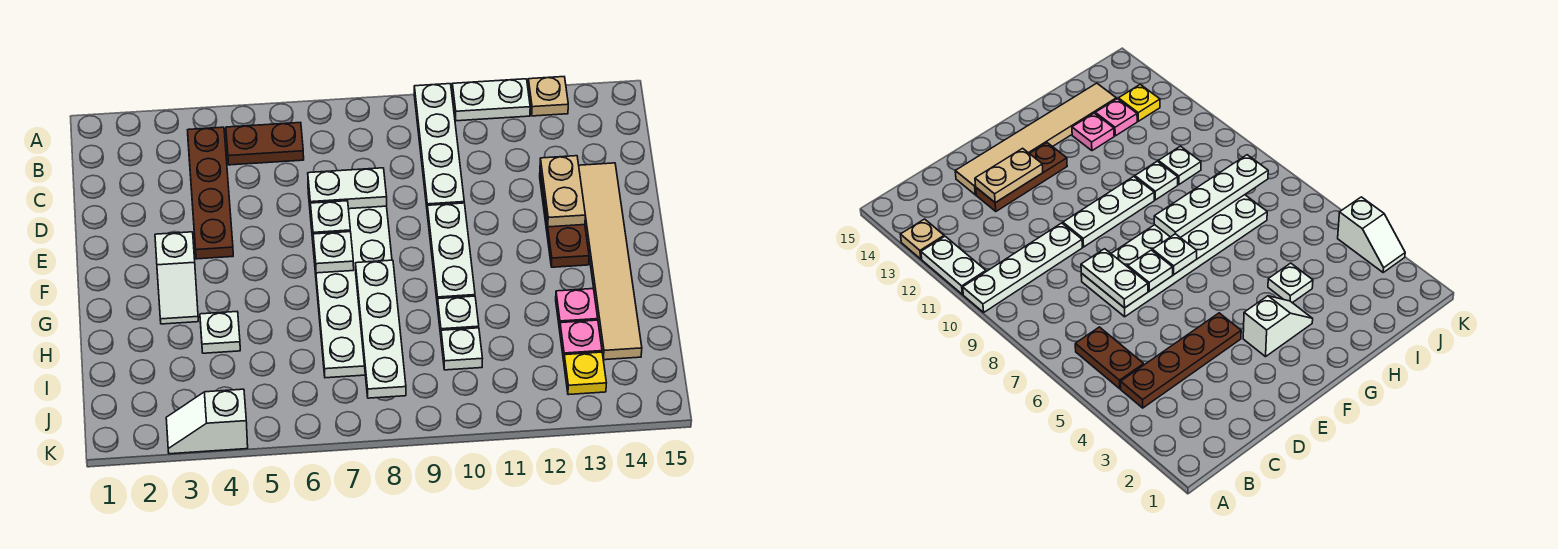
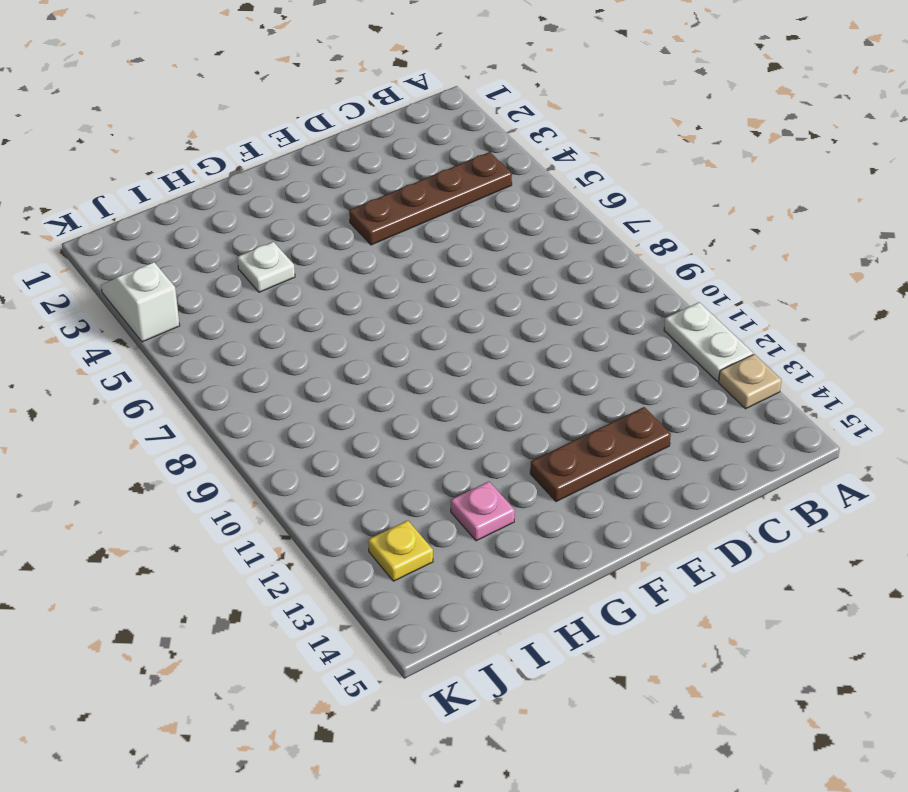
none -> white 1x4 plate [414,84,464,206]
none -> brown 1x2 plate [226,123,304,165]
none -> white 2x6 plate [308,188,392,378]

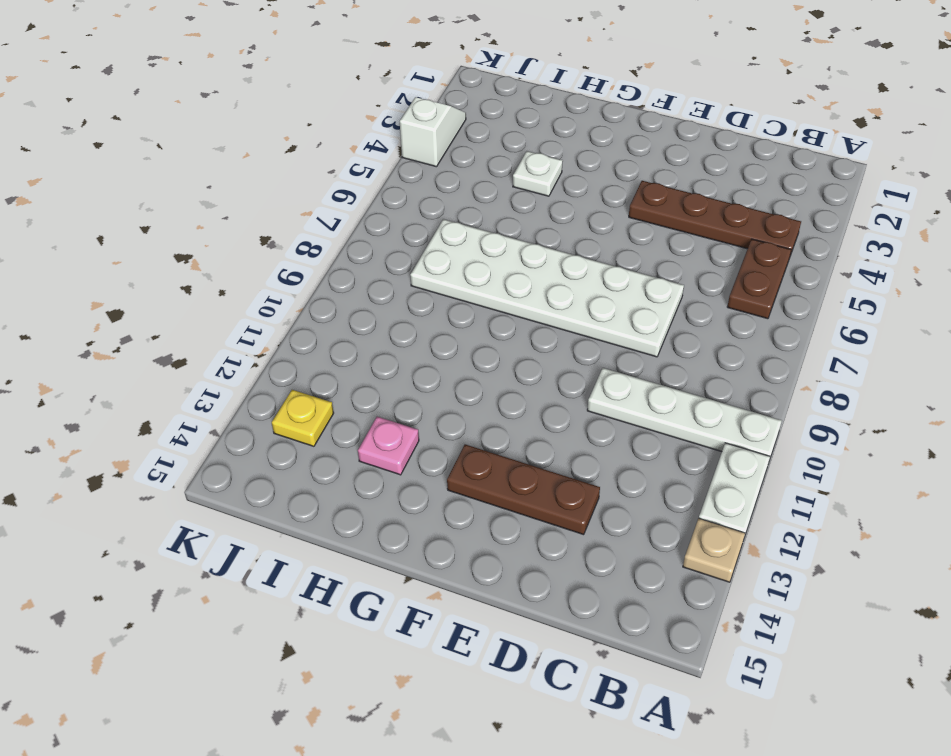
none -> tan 1x6 tile [579,163,642,360]
none -> white 1x3 plate [427,203,475,306]
none -> white 1x2 slope [155,232,198,324]

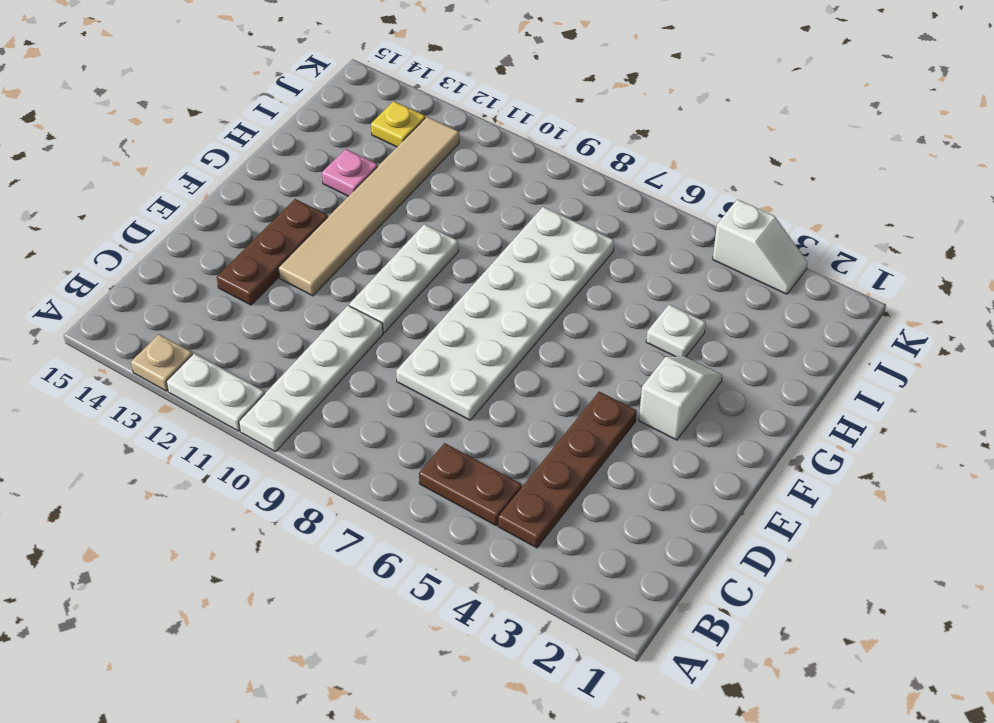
tan 1x6 tile [278,117,459,296] -> tan 1x6 tile moved to [579,163,642,360]
none -> white 1x1 plate [438,296,479,335]
none -> white 1x1 plate [441,328,483,370]
none -> pink 1x1 plate [560,320,602,360]

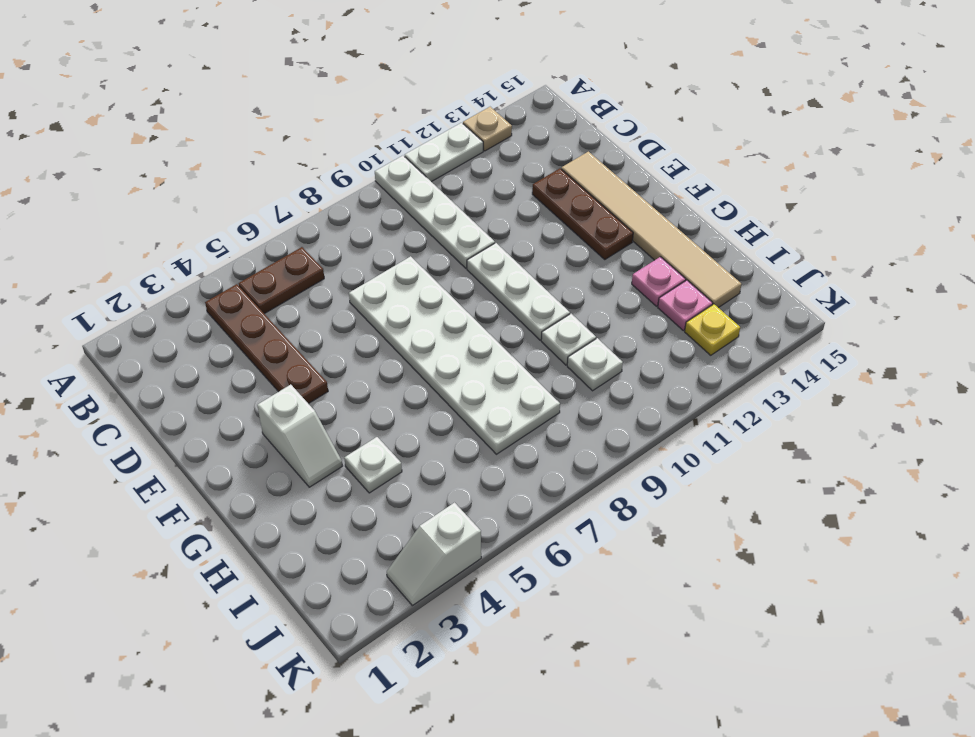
none -> white 1x2 plate [308,168,387,210]
none -> tan 1x2 plate [540,156,585,227]
none -> white 1x1 plate [310,201,350,234]

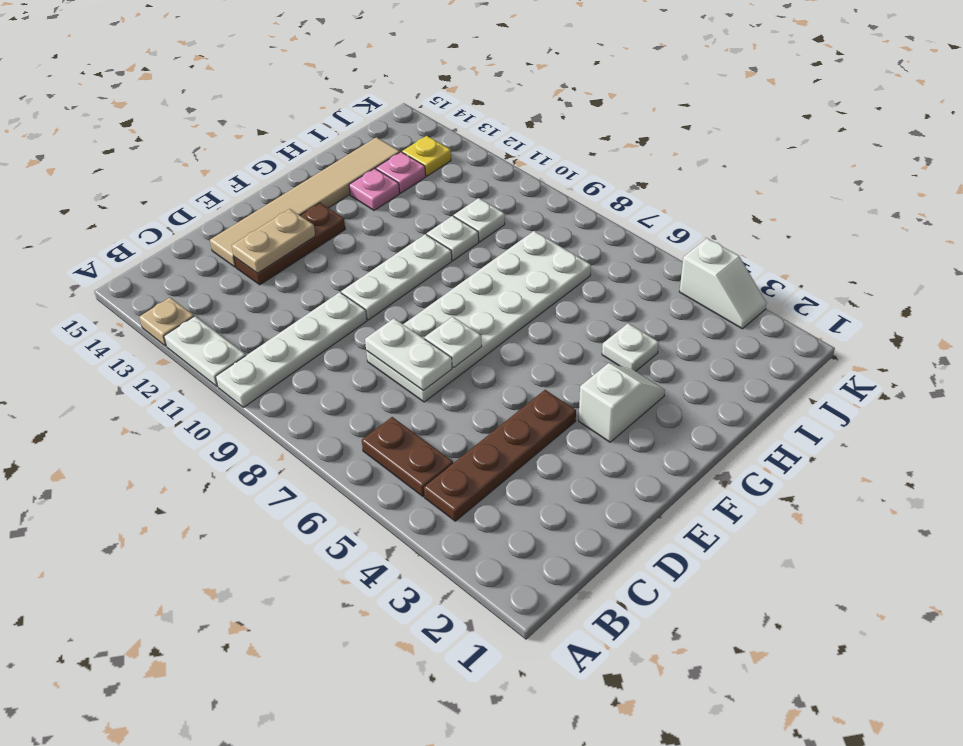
none -> white 1x1 plate [313,232,354,273]
none -> white 1x4 plate [355,260,406,398]

